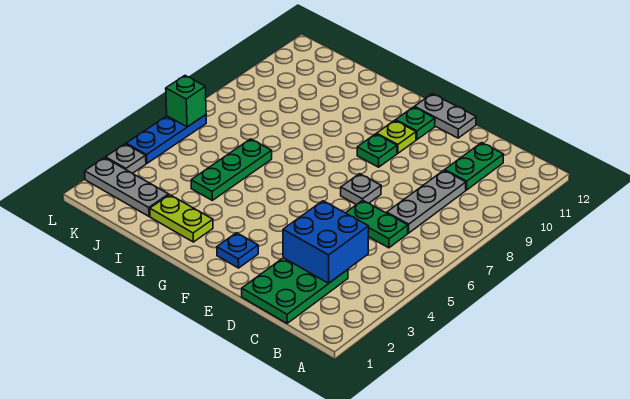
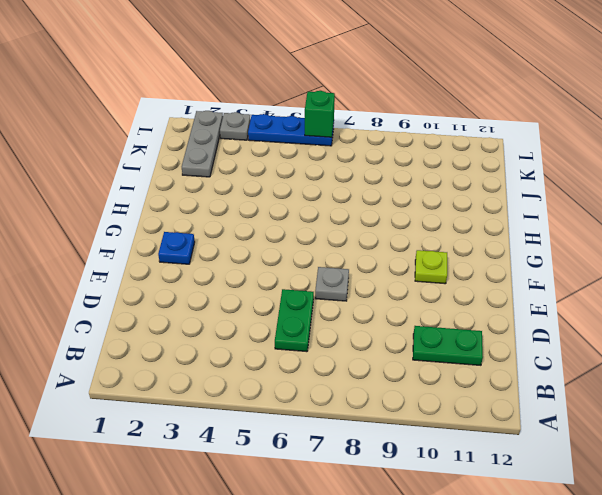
none -> green 2x3 plate [242,258,348,323]
none -> grey 1x3 plate [387,170,466,233]
none -> grey 1x2 plate [414,94,476,138]

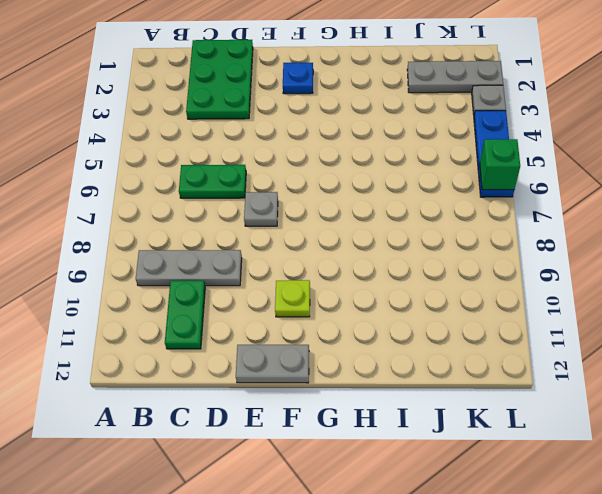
grey 1x3 plate [136,250,242,286] -> grey 1x3 plate turned to [387,170,466,233]
none -> green 1x1 plate [357,134,397,167]
none -> green 1x1 plate [396,107,435,140]
none -> lime 1x2 plate [150,195,213,242]

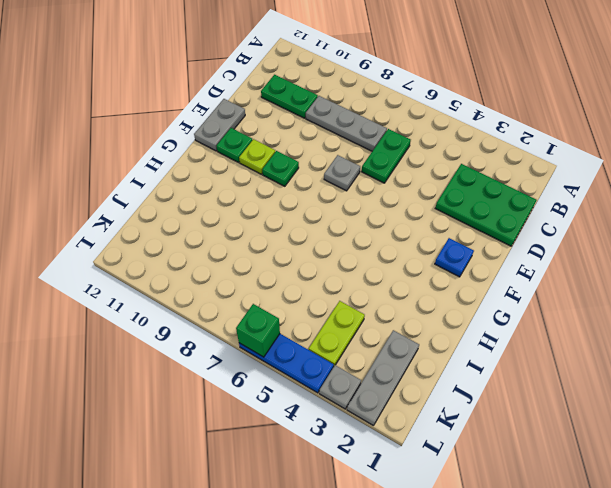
lime 1x2 plate [309,301,365,367] -> lime 1x2 plate moved to [150,195,213,242]
none -> green 1x3 plate [191,139,272,200]
none -> blue 2x2 brick [283,201,369,283]

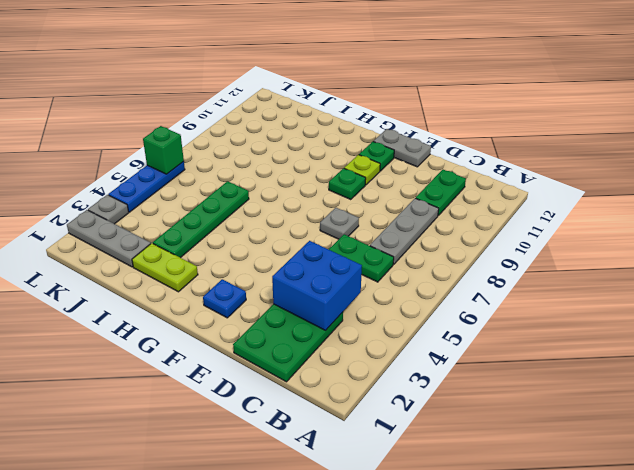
green 1x4 plate [153,181,249,258] -> green 1x3 plate [191,139,272,200]

